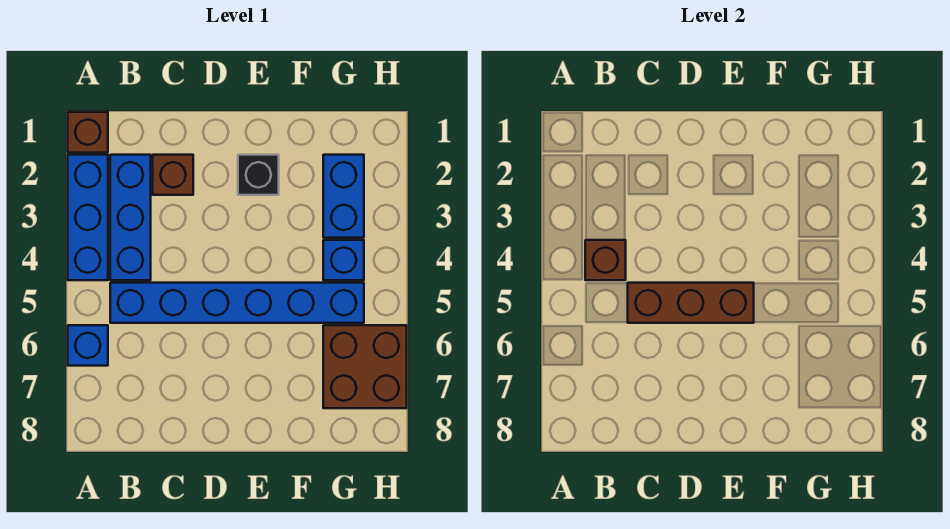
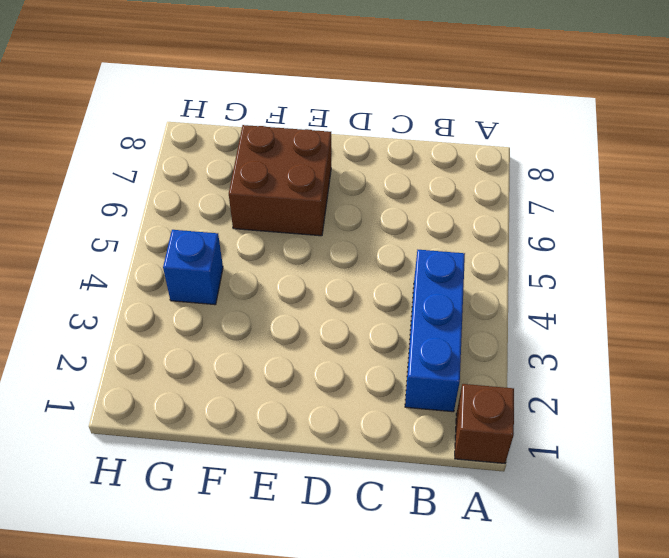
brown 2x2 brick [229,125,331,236] -> brown 2x2 brick moved to [323,325,407,408]
none -> blue 1x3 brick [68,155,108,280]
none -> blue 1x1 brick [68,325,108,366]
none -> blue 1x6 brick [110,283,364,323]

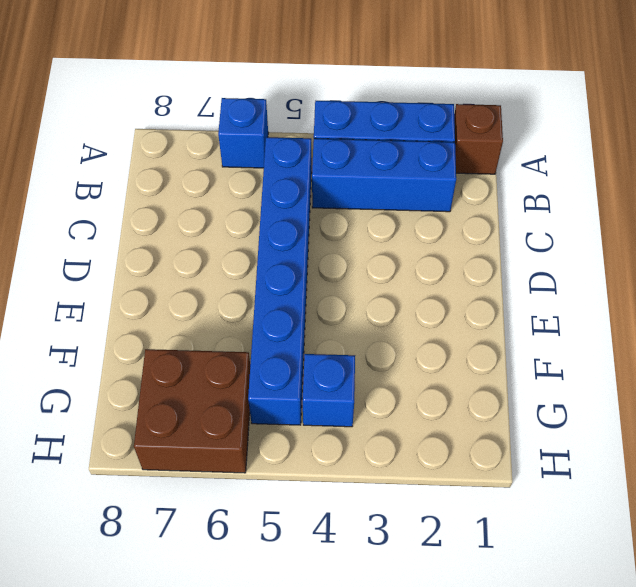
none -> brown 1x1 brick [153,155,193,195]
none -> black 1x1 brick [238,155,279,195]
none -> blue 1x2 brick [323,155,364,238]

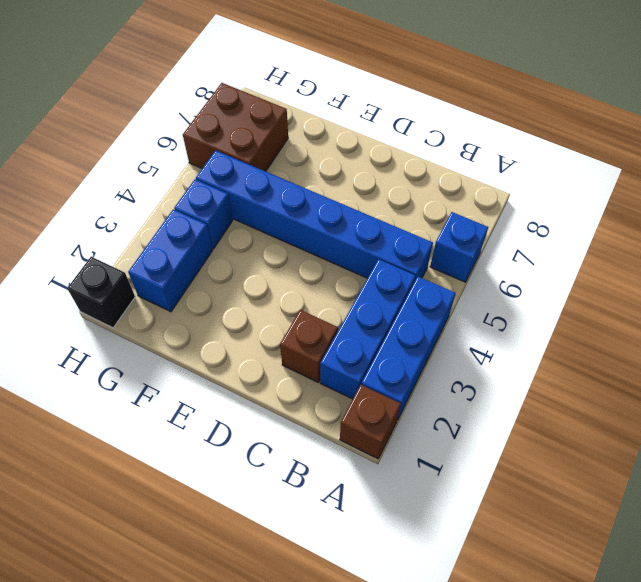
black 1x1 brick [67,257,135,328] -> black 1x1 brick moved to [238,155,279,195]
none -> brown 1x1 brick [585,240,626,280]
none -> brown 1x3 brick [628,283,754,323]

